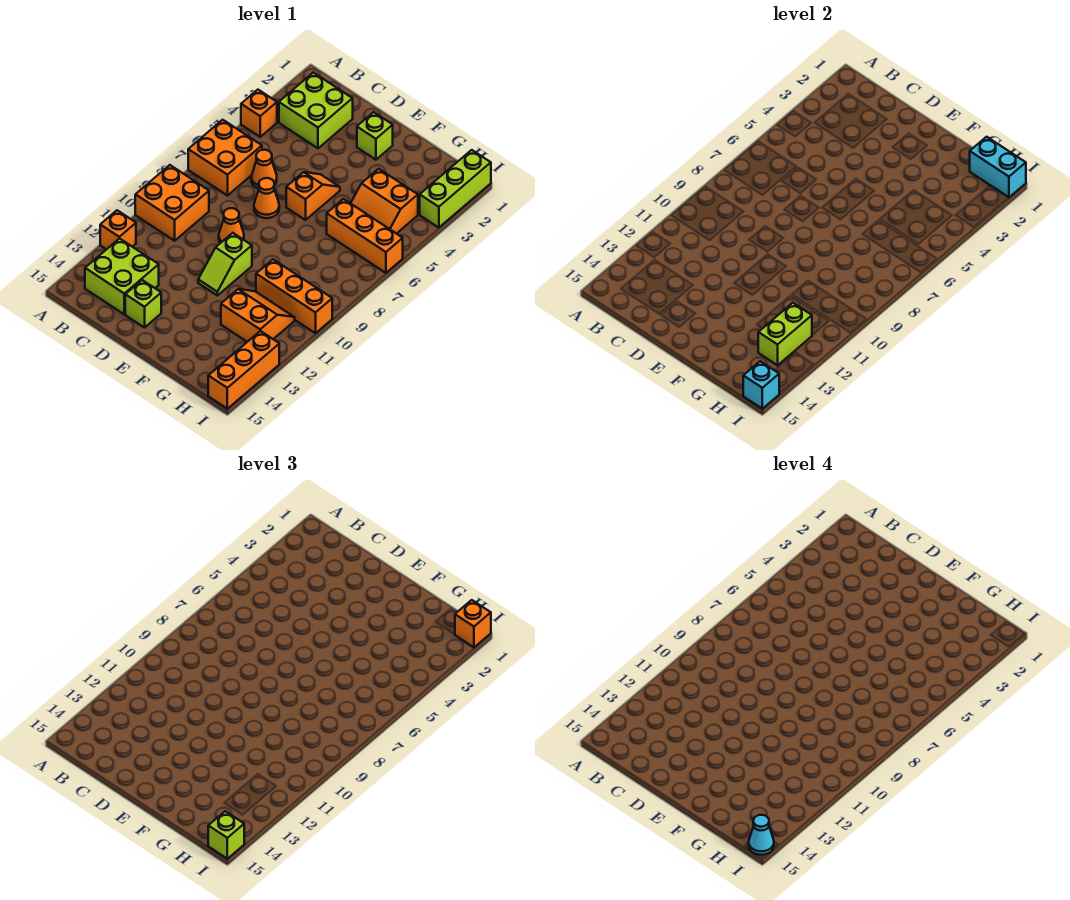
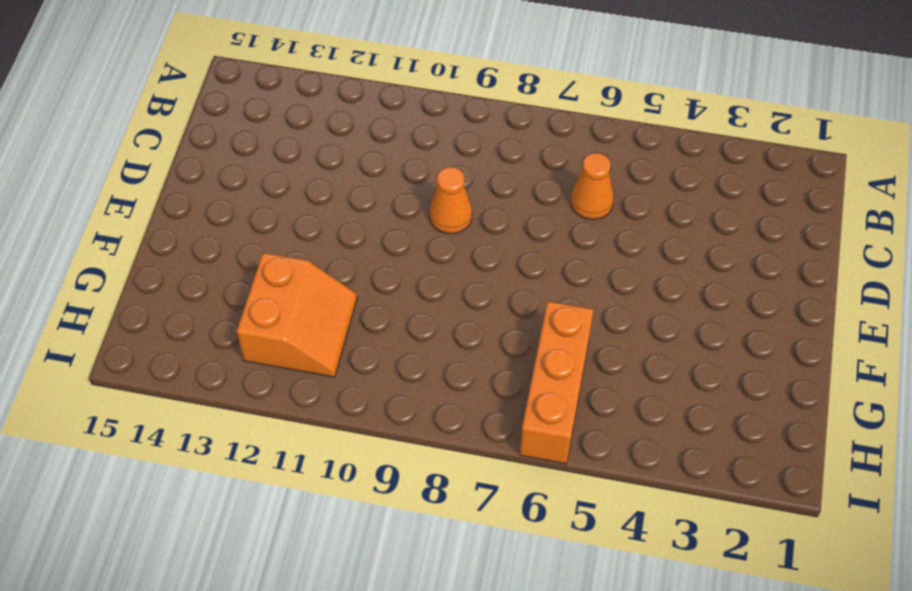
none -> orange 1x1 brick [241,90,277,137]
none -> orange 2x2 brick [188,120,262,196]
none -> orange 2x2 brick [135,165,209,241]

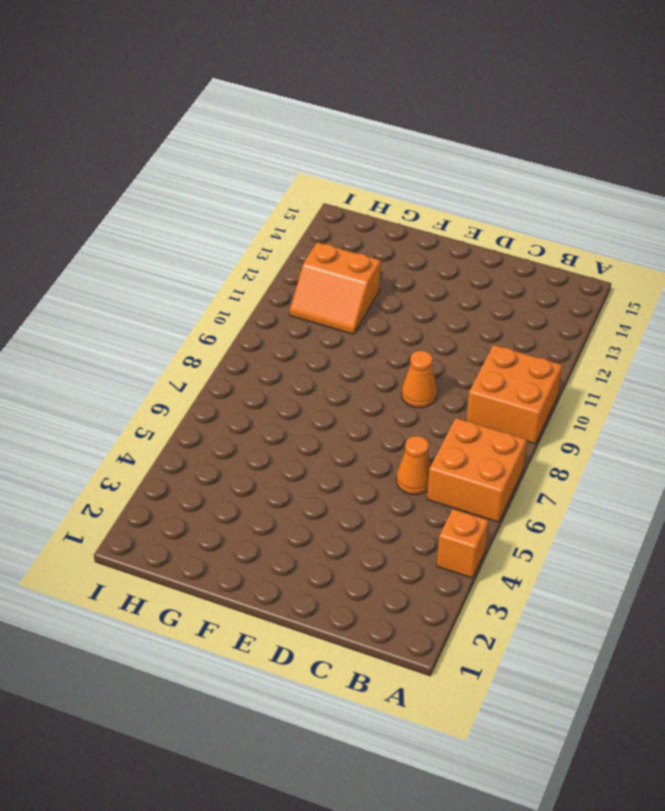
none -> orange 1x1 brick [100,210,136,250]
none -> lime 2x2 brick [279,73,353,148]
none -> lime 2x2 brick [85,238,159,314]

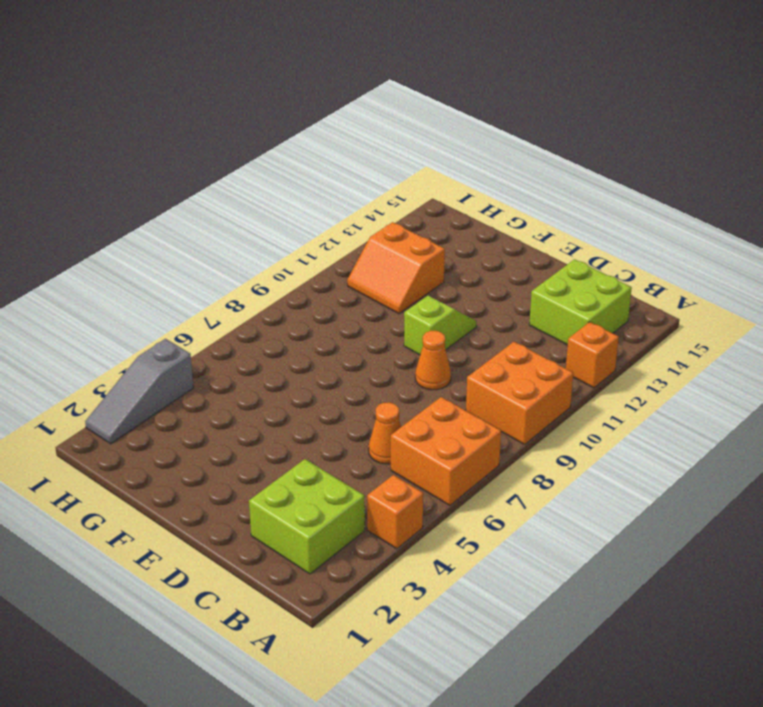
grey 1x3 slope [85,339,193,444] -> lime 1x3 brick [420,150,491,228]
none -> orange 1x1 cone [254,178,279,218]
none -> lime 1x1 brick [125,280,161,328]
none -> lime 1x1 brick [357,112,393,160]

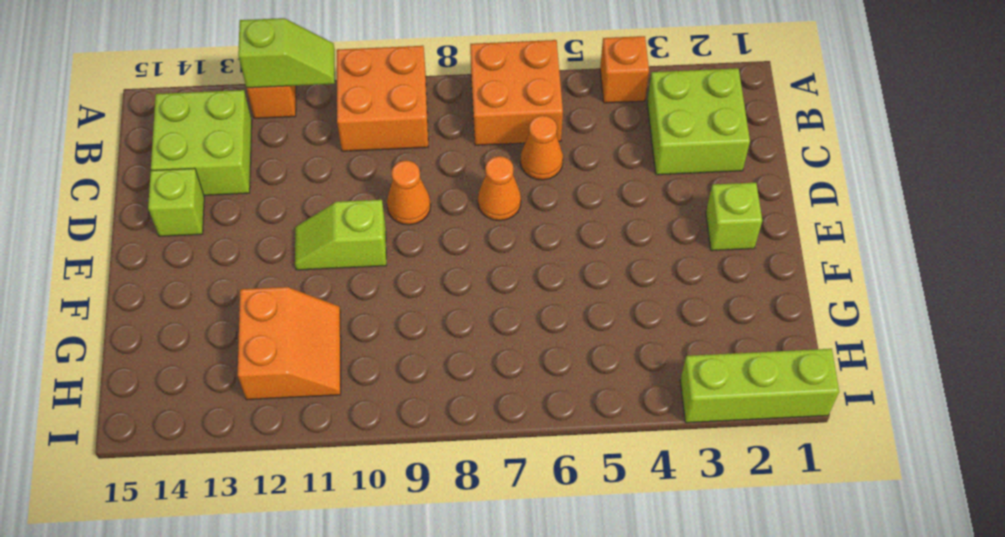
lime 1x2 slope [238,18,335,88] -> none
none -> orange 1x2 slope [286,172,340,220]
none -> orange 2x2 slope [351,169,418,234]
none -> orange 1x3 brick [327,199,403,273]

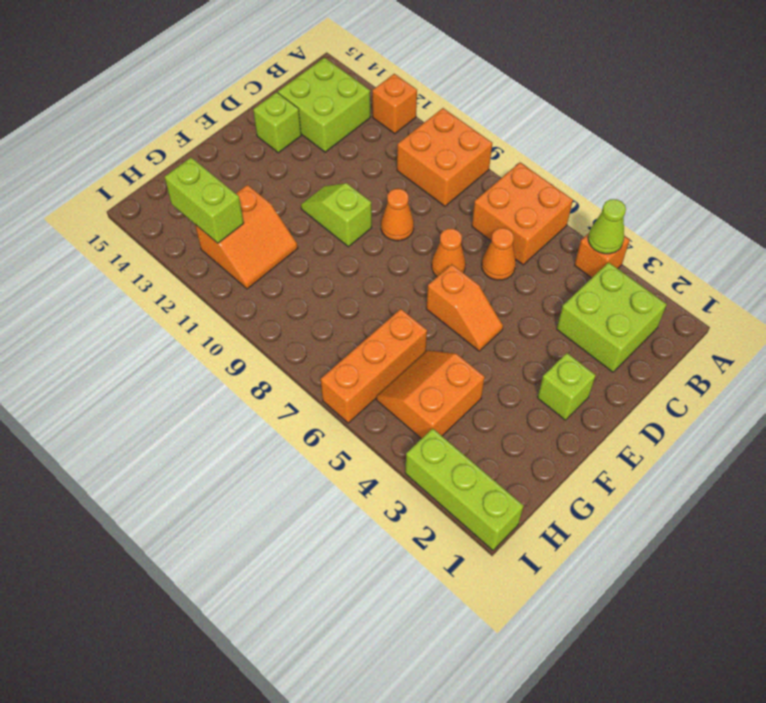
lime 1x1 cone [588,199,626,254] -> none
none -> orange 1x3 brick [256,260,332,333]
none -> orange 1x3 brick [208,331,279,409]
none -> cyan 1x2 brick [970,137,1026,197]

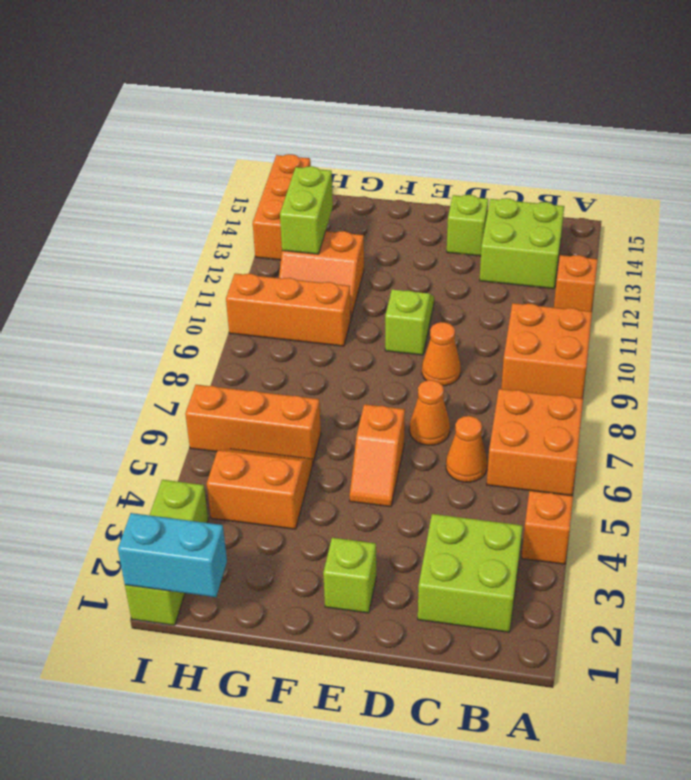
none -> cyan 1x1 brick [743,361,779,409]
none -> orange 1x1 brick [455,600,491,647]
none -> lime 1x1 brick [208,811,244,859]

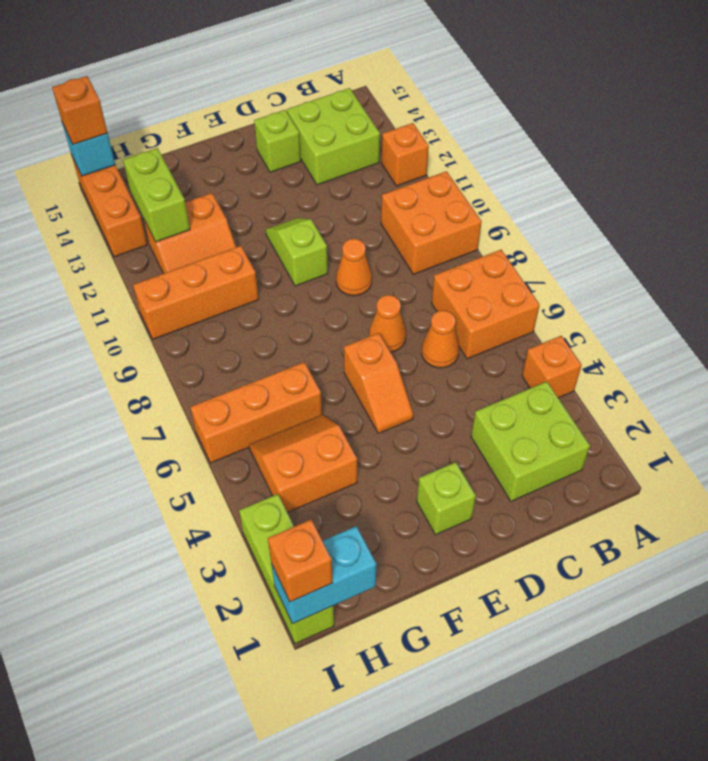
orange 1x1 brick [52,76,108,144] -> lime 1x1 brick [208,811,244,859]
none -> cyan 1x1 cone [749,815,774,855]

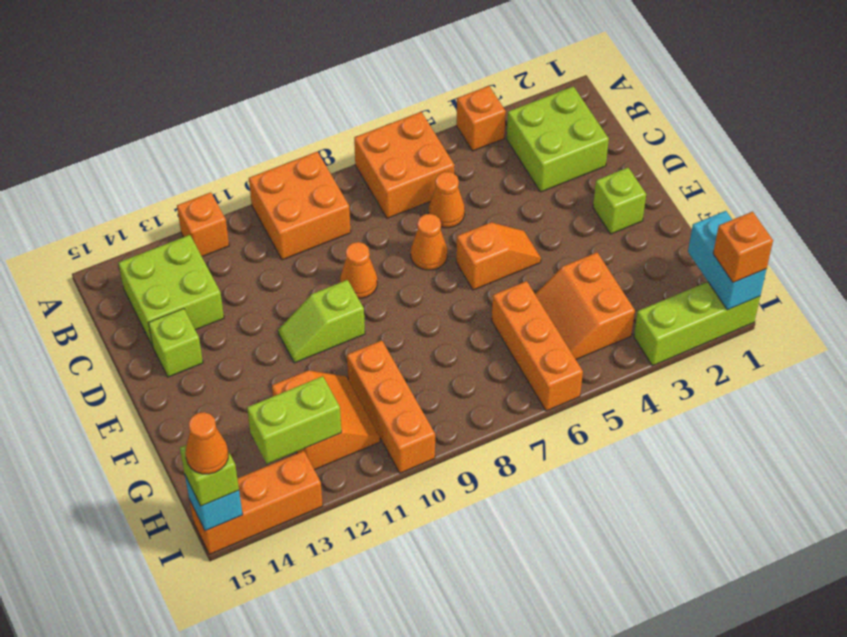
orange 1x1 cone [185,412,229,474] -> cyan 1x1 cone [749,815,774,855]

